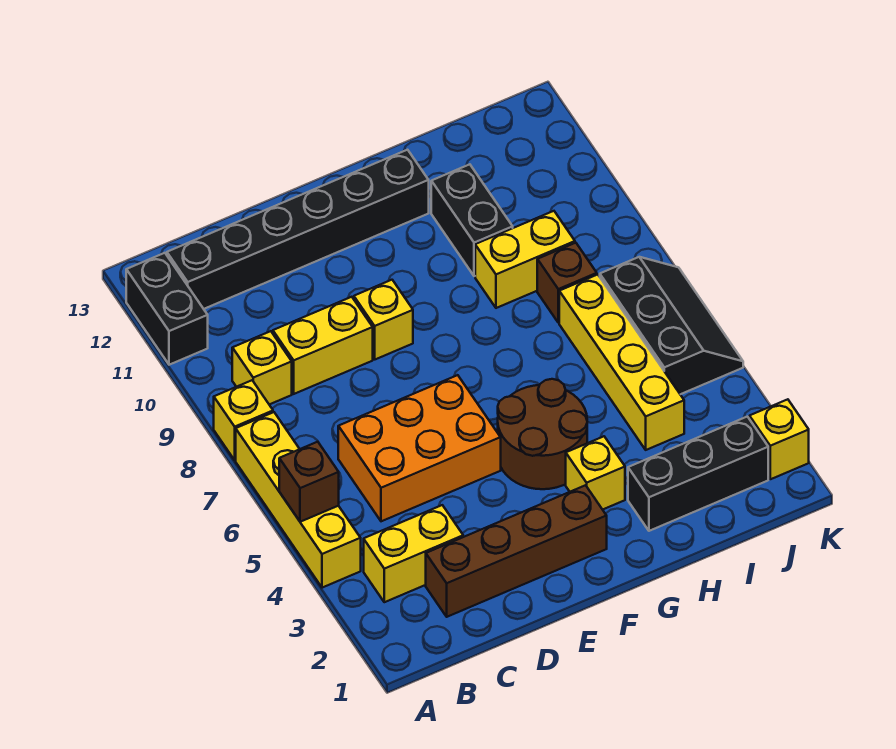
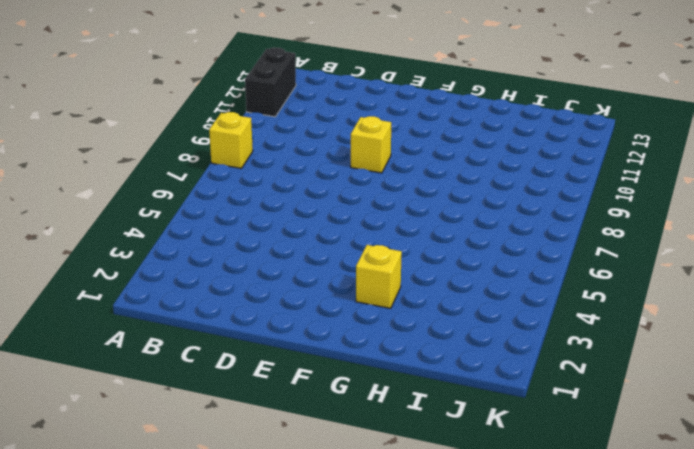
none -> yellow 1x4 brick [236,412,361,588]
none -> yellow 1x2 brick [364,505,463,602]
none -> yellow 1x1 brick [232,331,292,405]

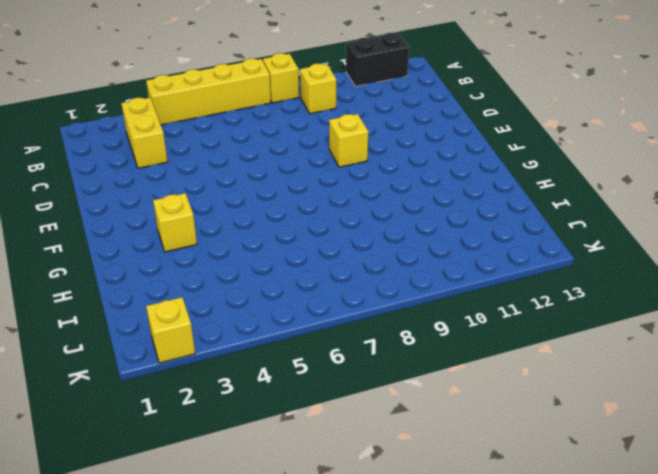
none -> black 1x6 brick [167,150,429,309]
none -> brown 1x4 brick [426,485,607,617]
none -> orange 2x3 brick [338,375,501,521]

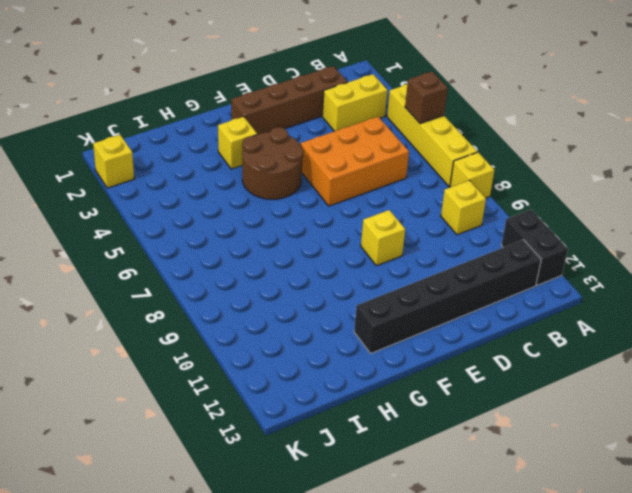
none -> yellow 1x2 brick [273,297,373,394]
none -> black 1x3 brick [628,417,768,531]
none -> yellow 1x2 brick [475,211,575,308]

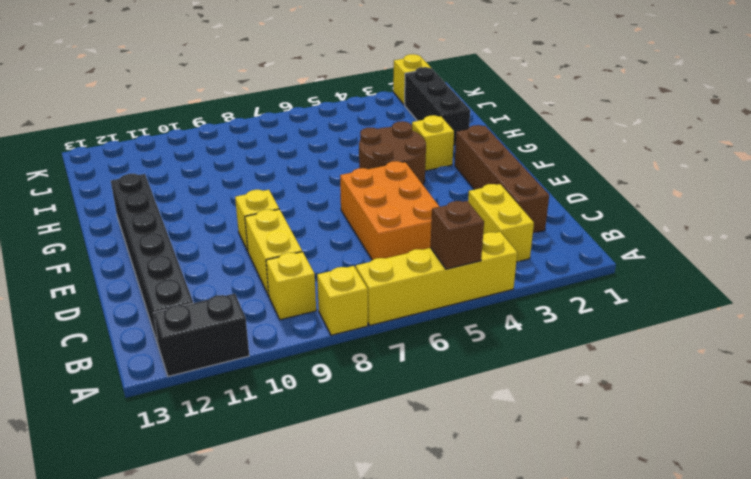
none -> yellow 1x2 brick [475,211,575,308]
none -> black 1x2 brick [431,164,513,276]
none -> yellow 1x4 brick [559,275,684,450]

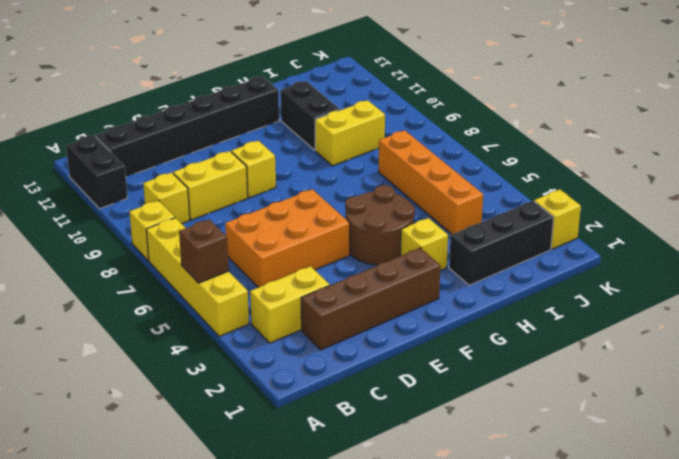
orange 1x4 brick [378,130,483,234] -> yellow 1x4 brick [559,275,684,450]
none -> brown 1x1 brick [537,243,597,323]
none -> black 2x3 slope [600,257,743,394]

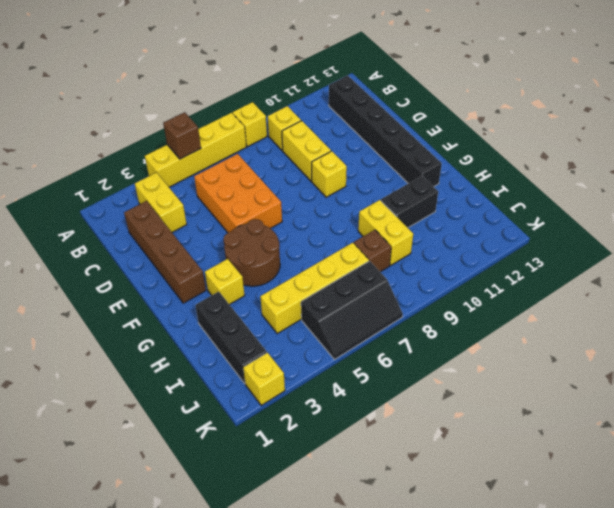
none -> black 1x2 brick [126,253,208,365]

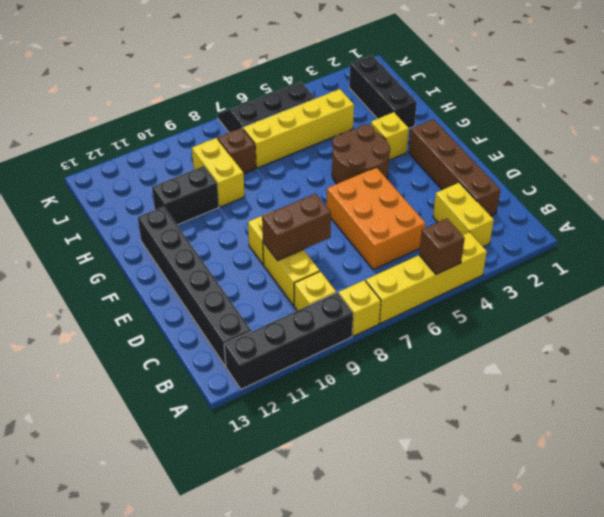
black 1x4 brick [224,293,353,389] -> black 1x2 brick [126,253,208,365]
brown 1x2 brick [262,194,331,261] -> none
none -> yellow 1x1 brick [749,399,809,479]

